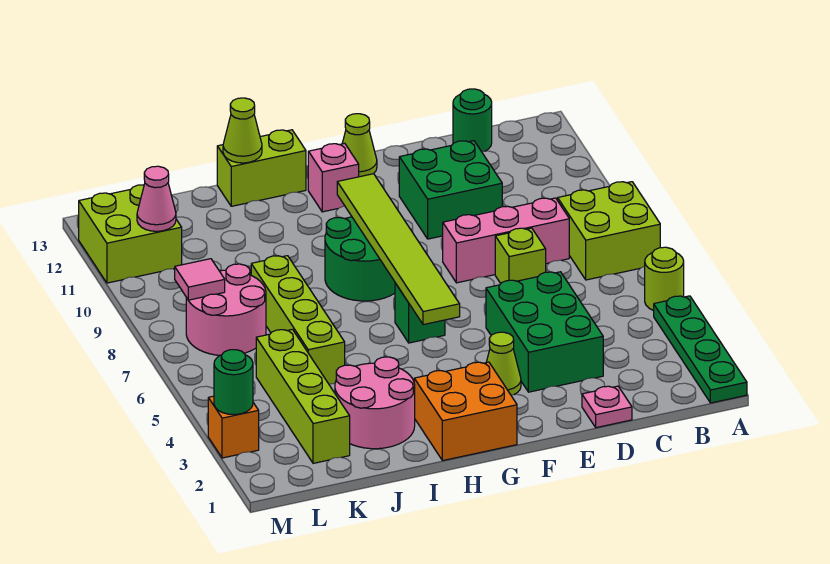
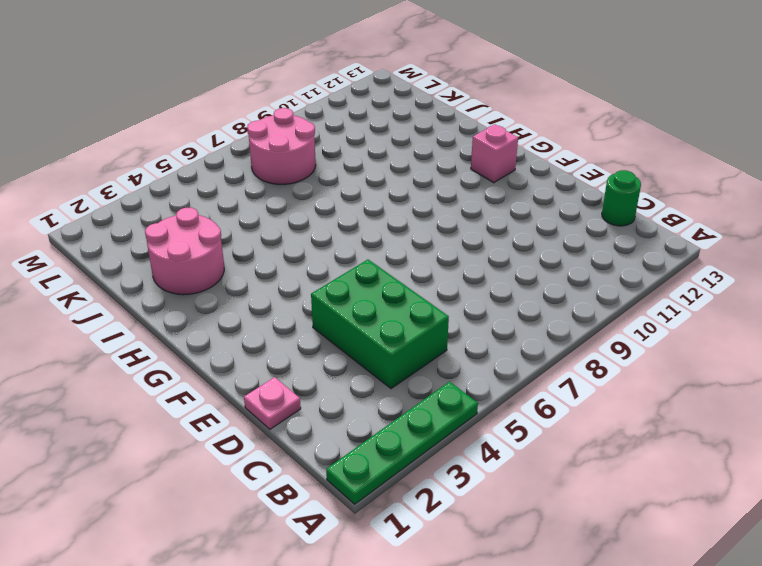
green 2x3 brick [311,260,449,389] -> green 2x3 brick turned to [486,272,603,392]
none -> lime 1x1 round brick [645,247,684,311]
none -> lime 2x2 brick [558,182,660,280]
none -> pink 1x3 brick [443,198,569,283]

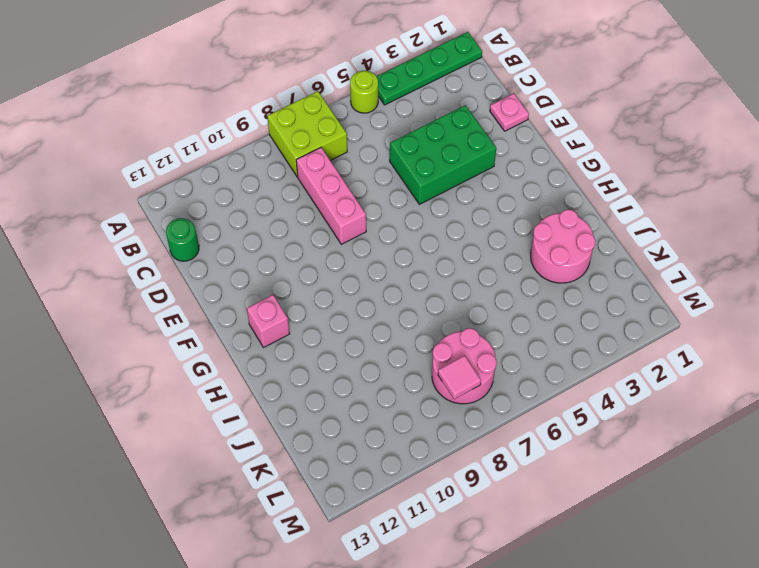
none -> lime 1x1 brick [495,228,546,283]
none -> green 2x2 brick [399,141,502,239]
none -> lime 1x1 cone [486,332,521,395]

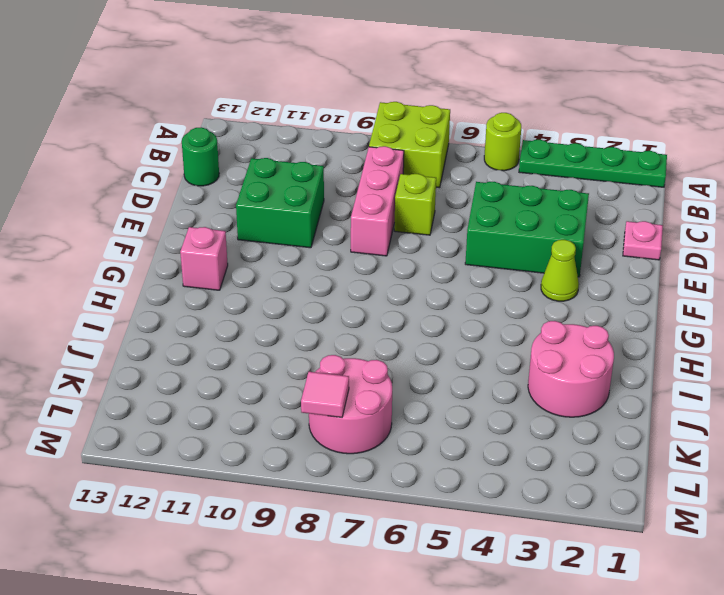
none -> lime 1x1 cone [342,114,377,177]
none -> orange 2x2 brick [414,362,517,461]
none -> green 1x1 brick [395,283,445,343]

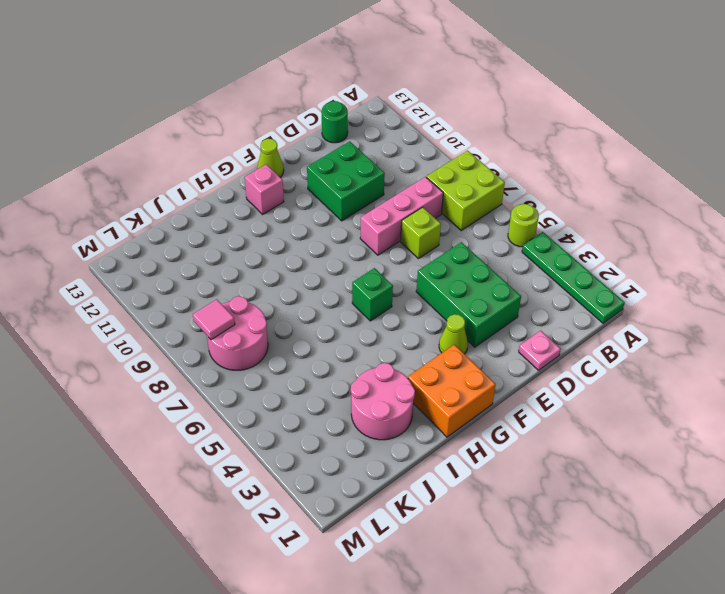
none -> green 2x2 round brick [325,217,395,301]
none -> lime 1x2 brick [217,130,306,206]
none -> lime 1x4 brick [251,256,345,384]

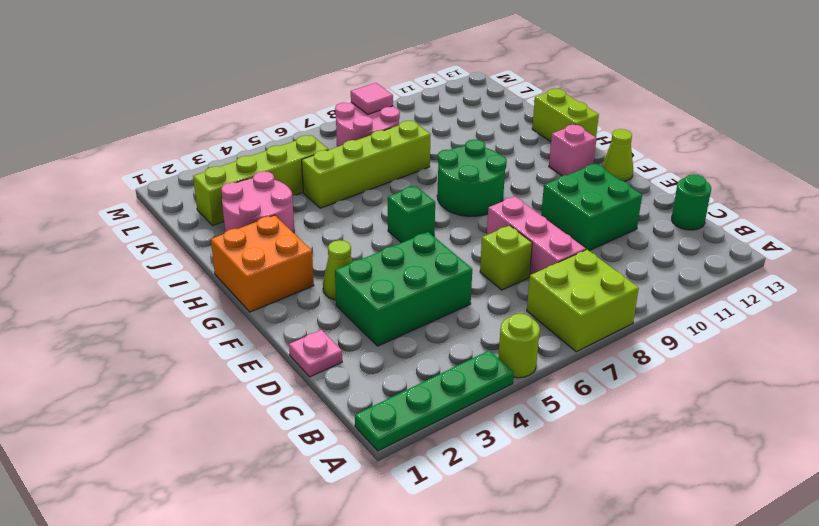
none -> lime 2x2 brick [79,185,182,283]
none -> orange 1x1 brick [208,396,259,458]
none -> lime 1x6 tile [337,174,460,325]

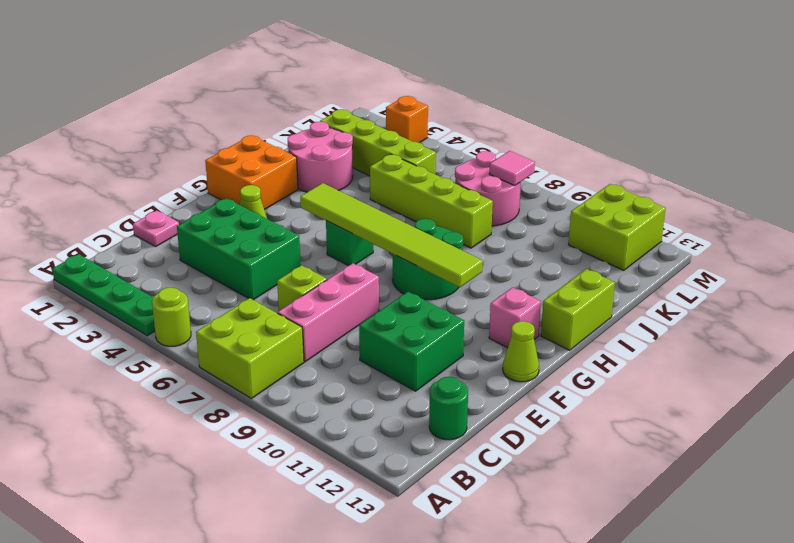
none -> lime 1x1 cone [223,98,262,163]
none -> pink 1x1 cone [137,166,176,231]
none -> green 1x1 round brick [214,350,253,415]

